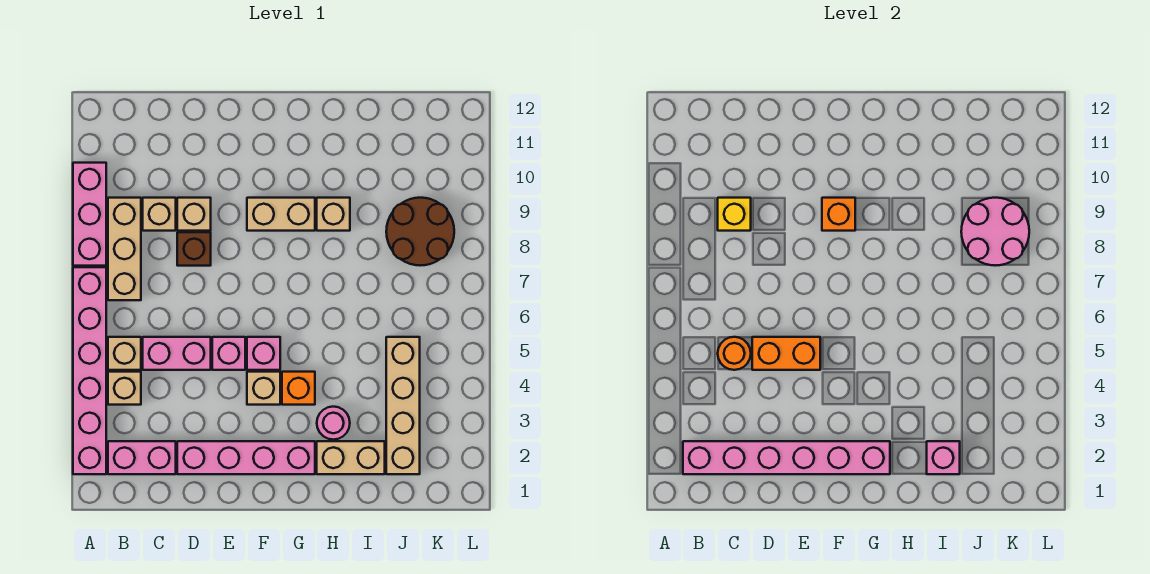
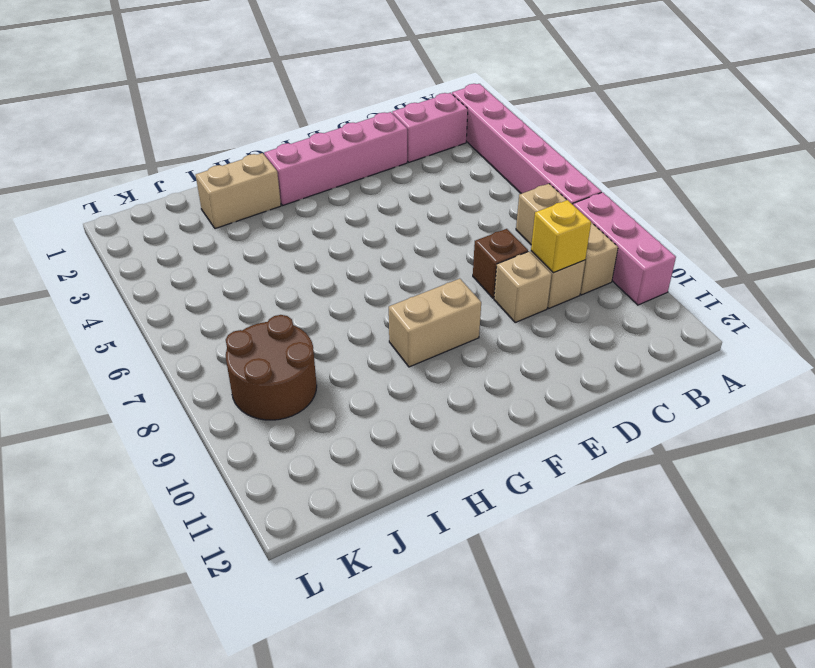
none -> tan 1x1 brick [108,372,141,405]
none -> tan 1x1 brick [108,337,141,370]
none -> pink 1x2 brick [143,337,211,370]

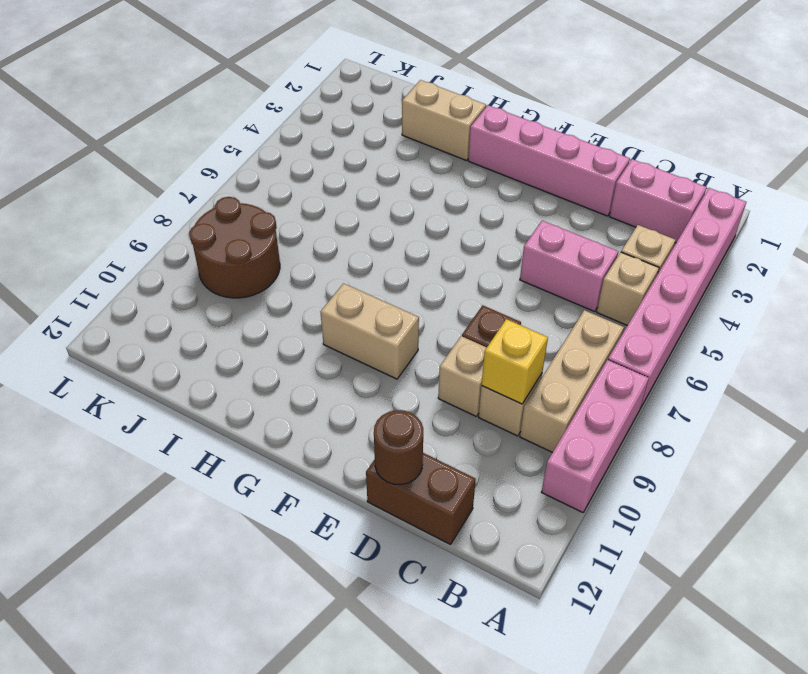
brown 1x2 brick [366,453,476,544] -> none
brown 1x1 round brick [374,410,423,484] -> none
none -> pink 1x1 brick [212,337,245,370]
none -> tan 1x1 brick [247,372,280,405]
none -> pink 1x1 brick [247,337,280,370]

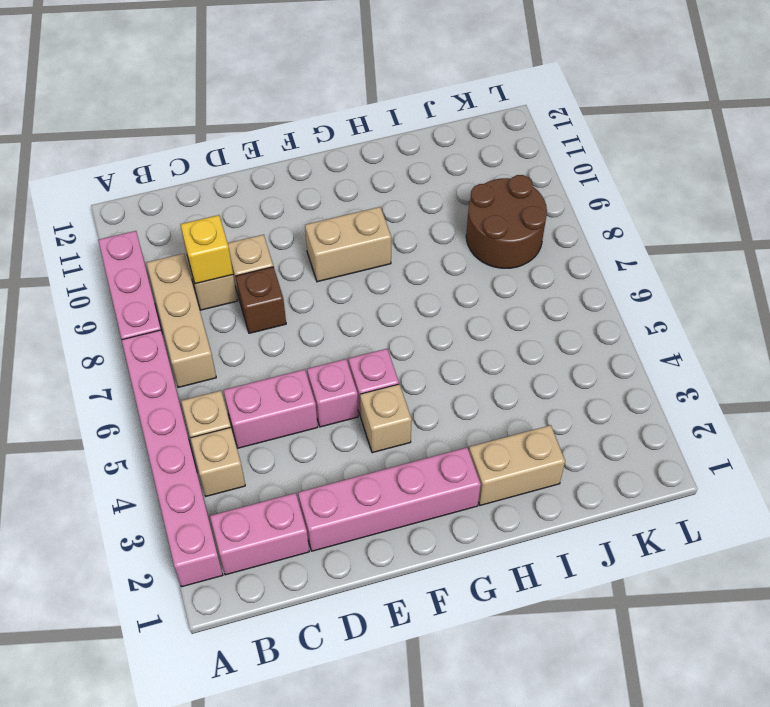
none -> orange 1x1 brick [282,372,315,405]
none -> pink 1x1 round brick [317,407,350,440]
none -> tan 1x1 brick [317,198,350,231]

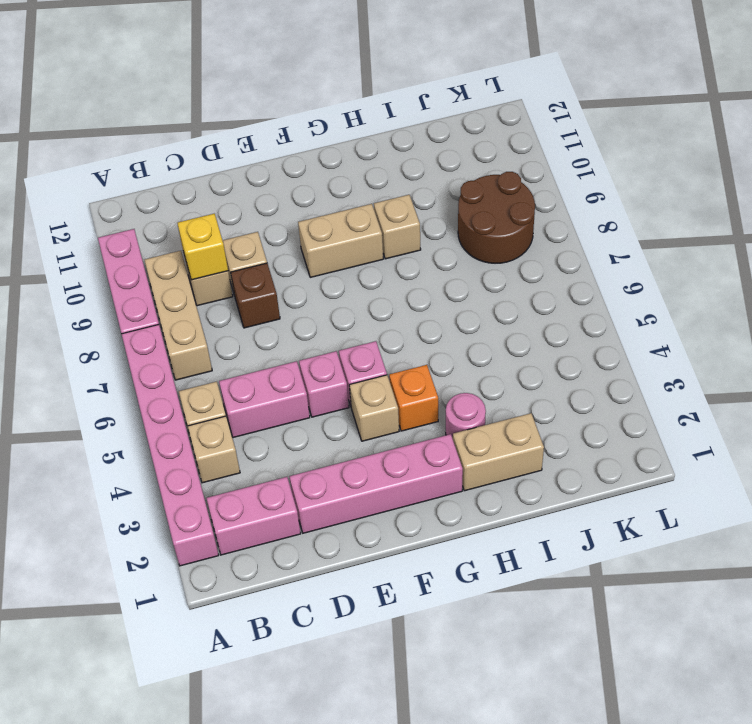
none -> tan 1x4 brick [386,337,420,474]
none -> pink 1x6 brick [683,441,890,474]
none -> orange 1x1 round brick [718,337,751,370]

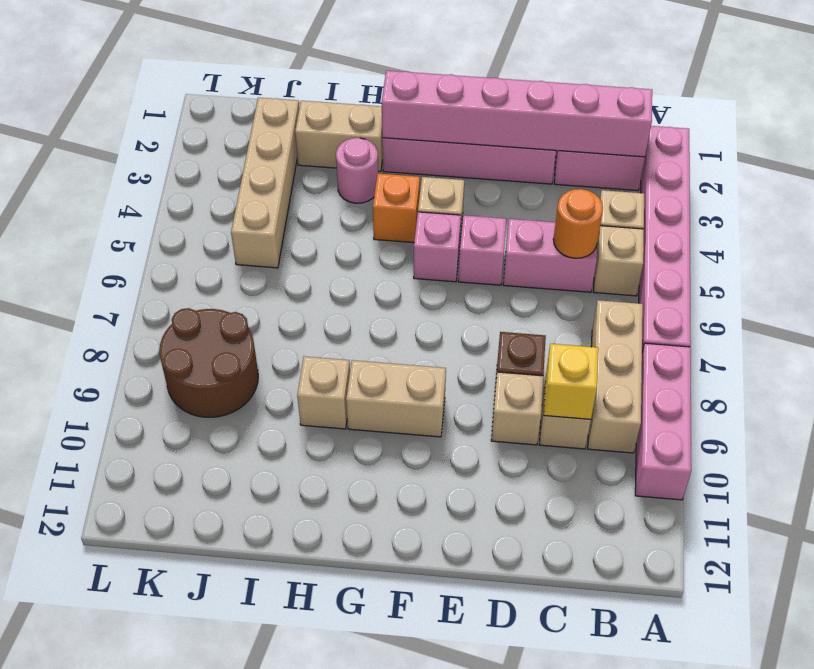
none -> orange 1x2 brick [752,337,820,370]
none -> orange 1x1 brick [822,198,855,231]
none -> pink 1x1 brick [927,441,960,474]

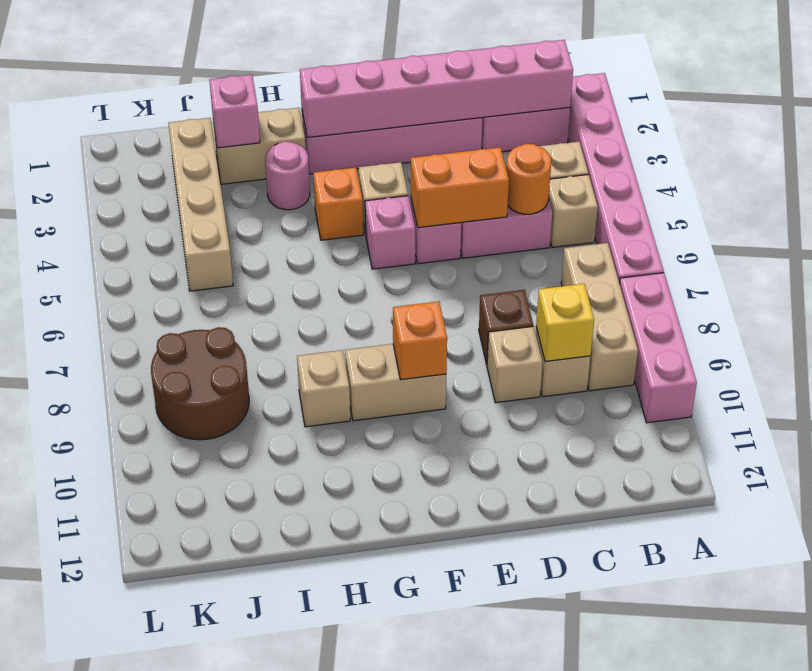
none -> pink 2x2 round brick [961,198,1029,266]

